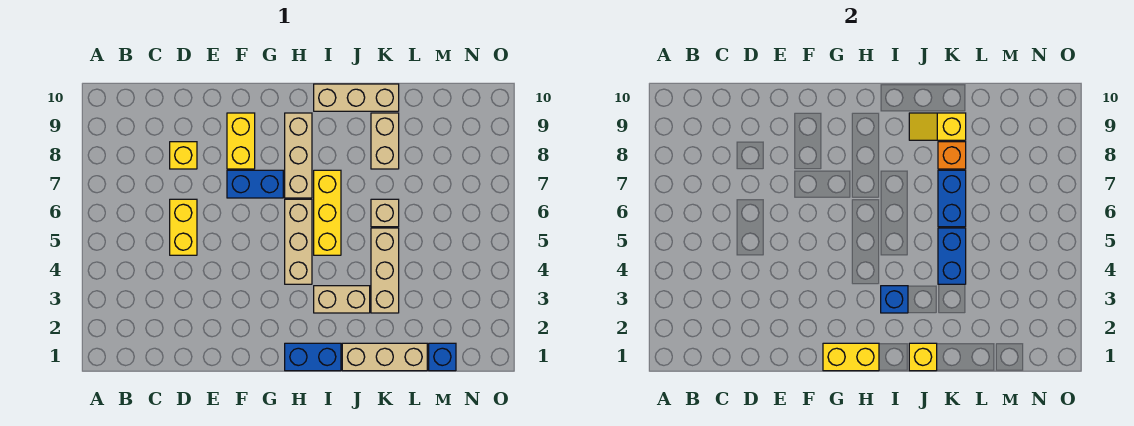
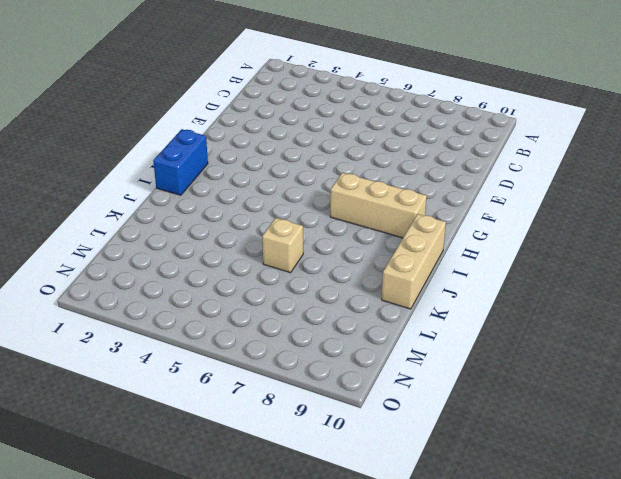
none -> yellow 1x2 brick [170,199,197,255]
none -> yellow 1x1 brick [170,142,197,169]
none -> blue 1x2 brick [227,170,283,198]

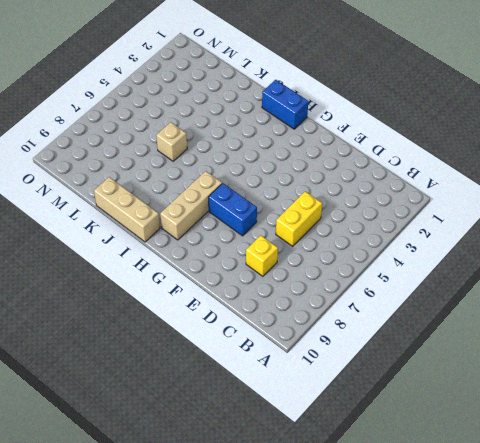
none -> yellow 1x2 brick [227,113,255,169]
none -> tan 1x3 brick [285,199,312,284]
none -> tan 1x2 brick [314,286,370,313]

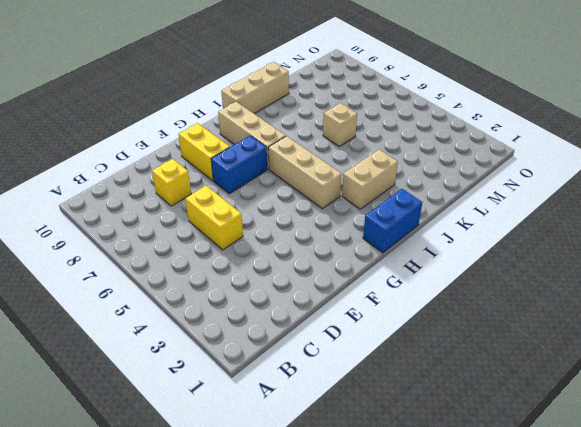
none -> yellow 1x3 brick [314,170,341,255]
none -> tan 1x3 brick [342,343,427,371]
none -> tan 1x3 brick [371,228,399,313]

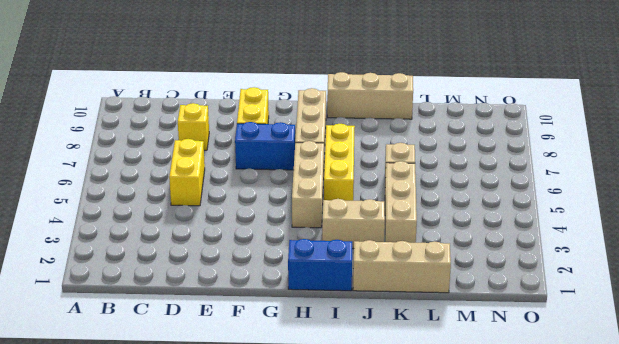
none -> tan 1x2 brick [371,113,399,169]
none -> blue 1x1 brick [429,343,456,371]
none -> yellow 1x2 brick [823,343,879,371]

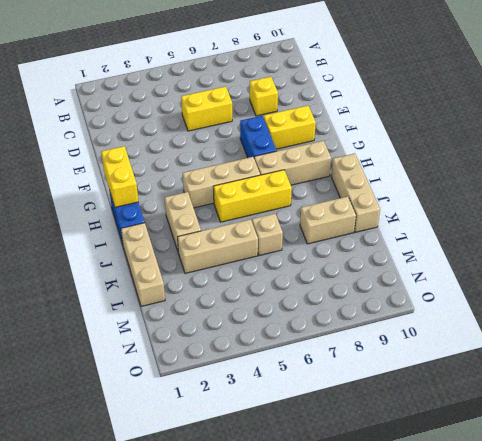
none -> blue 1x1 brick [429,343,456,371]
none -> blue 1x1 brick [881,286,908,313]
none -> yellow 1x1 brick [909,343,937,371]

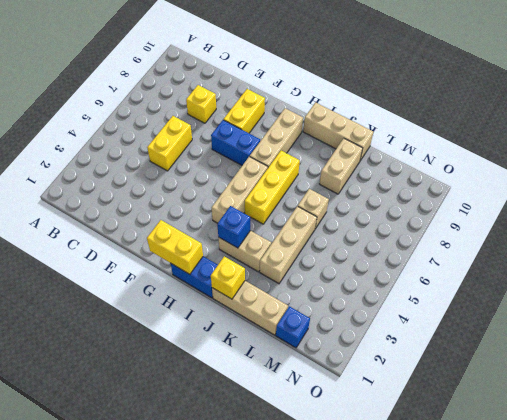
none -> yellow 1x2 slope [909,113,966,140]
none -> blue 1x2 brick [938,228,966,284]
none -> blue 1x2 brick [938,170,966,227]

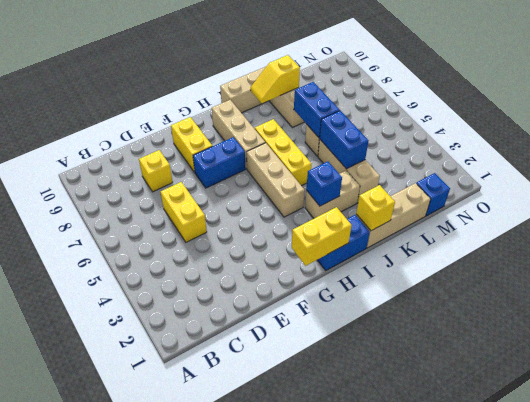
none -> orange 1x1 brick [938,142,966,169]

